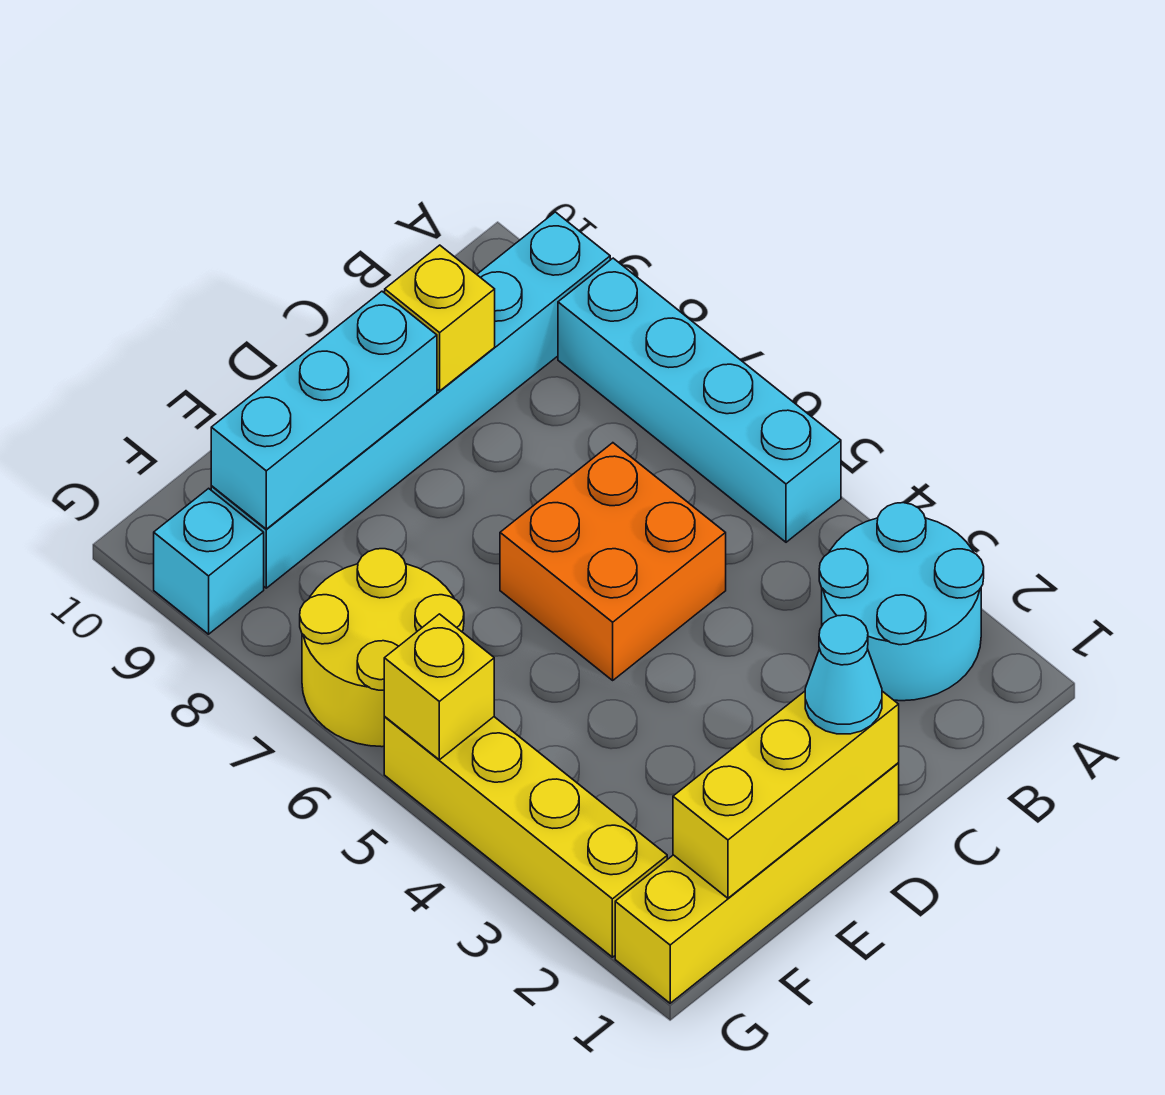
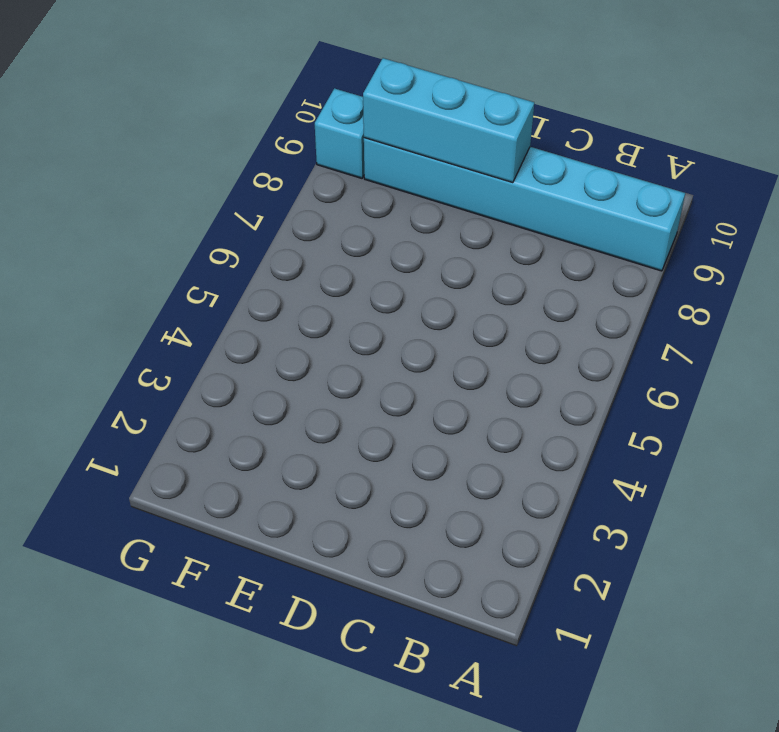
none -> cyan 2x2 round brick [819,503,984,701]
none -> cyan 1x4 brick [558,258,841,542]
none -> orange 2x2 brick [500,443,726,680]

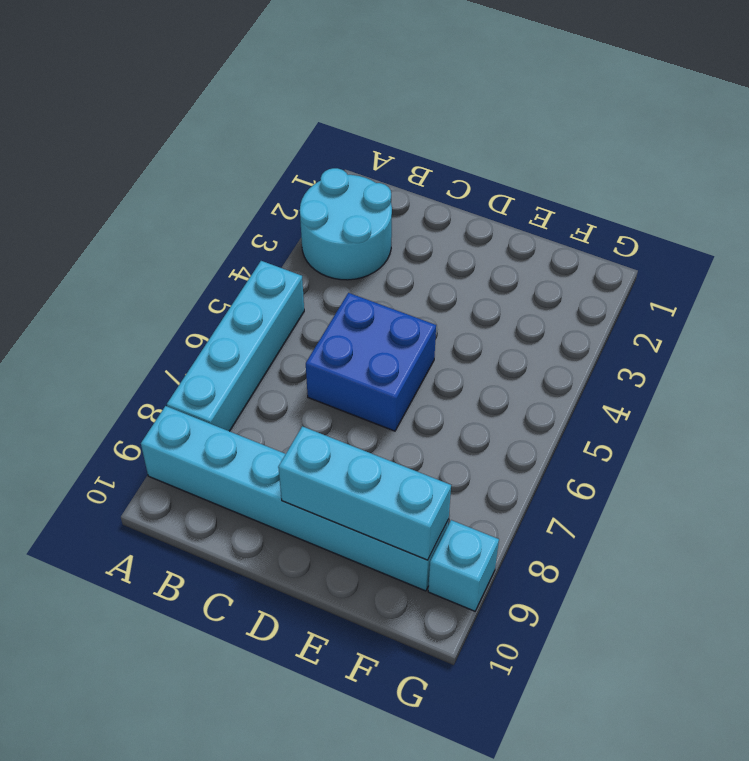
blue 2x2 brick [306,293,436,431] -> orange 2x2 brick [500,443,726,680]
none -> yellow 1x4 brick [615,763,899,1003]
none -> yellow 2x2 round brick [300,549,464,747]
none -> yellow 1x4 brick [384,717,667,957]

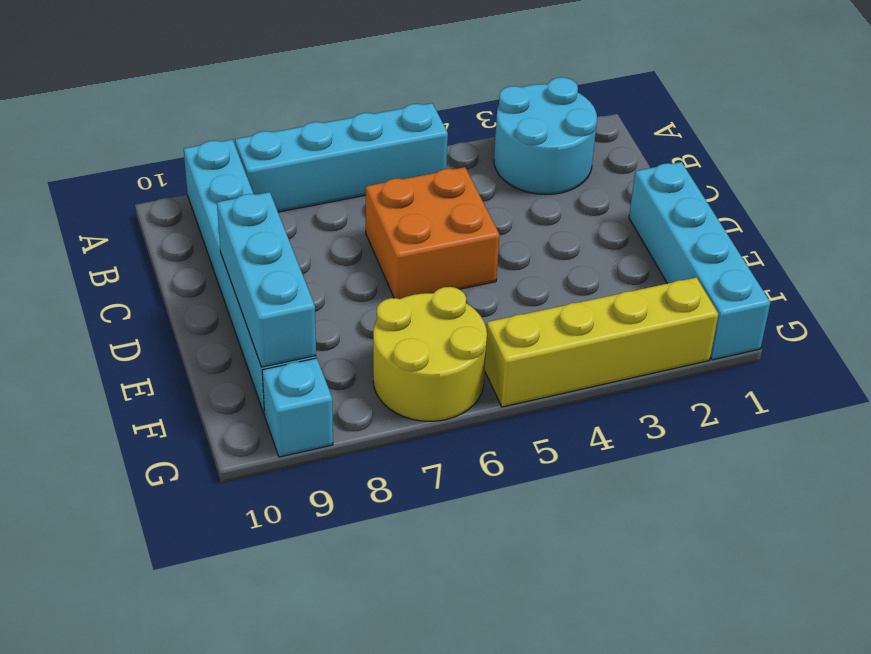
cyan 1x4 brick [629,162,770,360] -> yellow 1x4 brick [615,763,899,1003]
none -> yellow 1x1 brick [385,245,495,391]
none -> yellow 1x3 brick [673,691,899,898]
none -> yellow 1x1 brick [384,614,494,760]

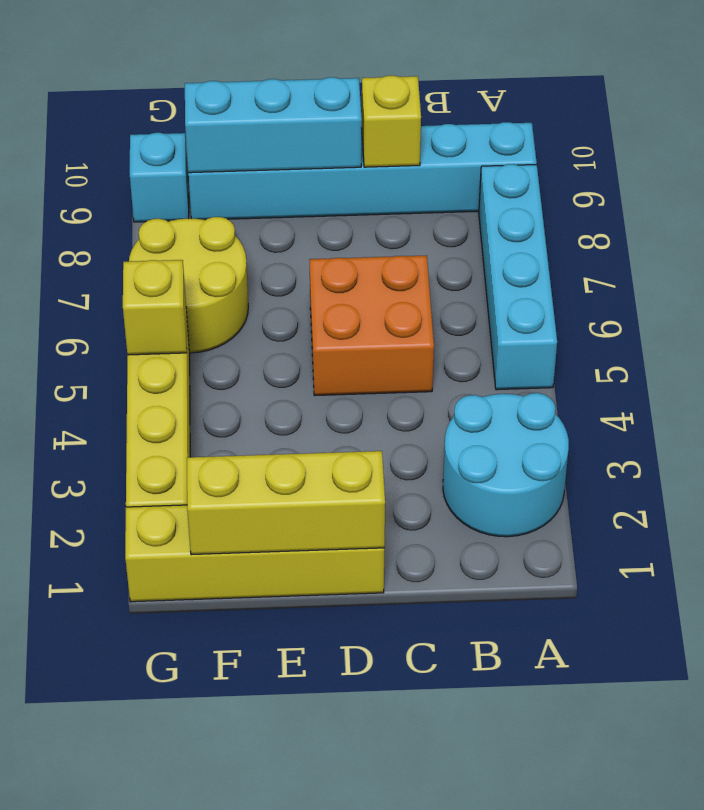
none -> cyan 1x1 cone [805,615,882,734]

